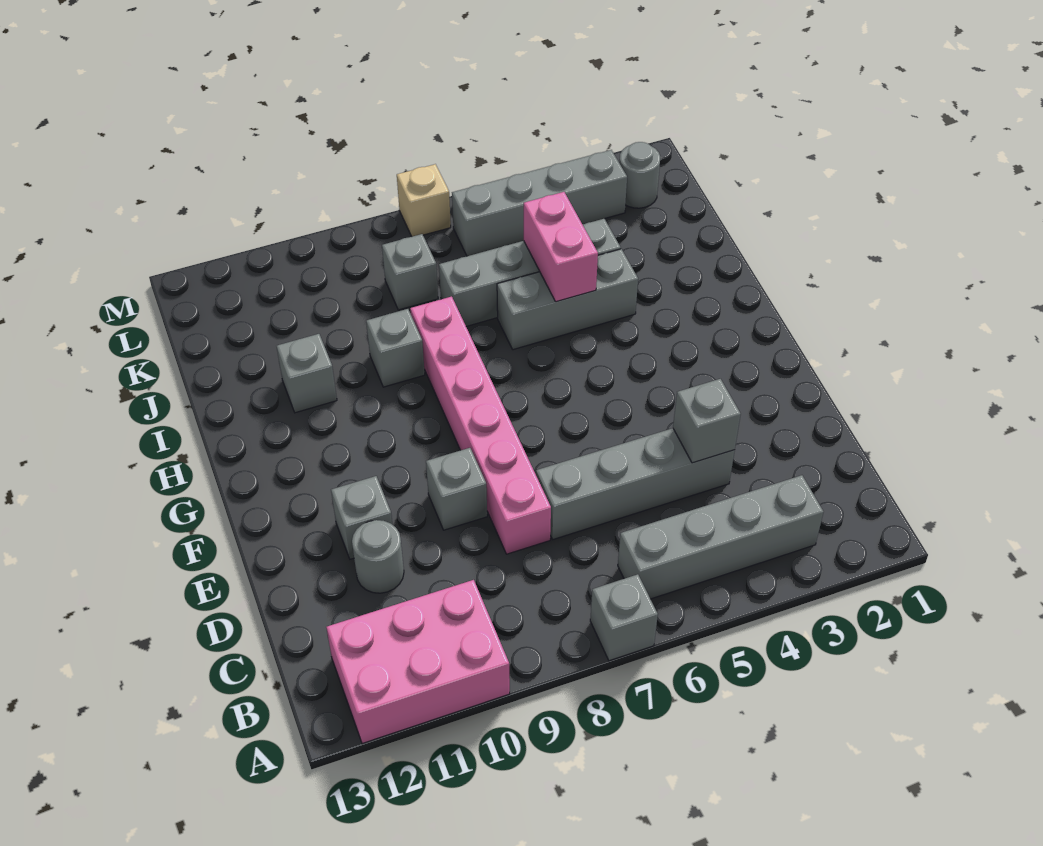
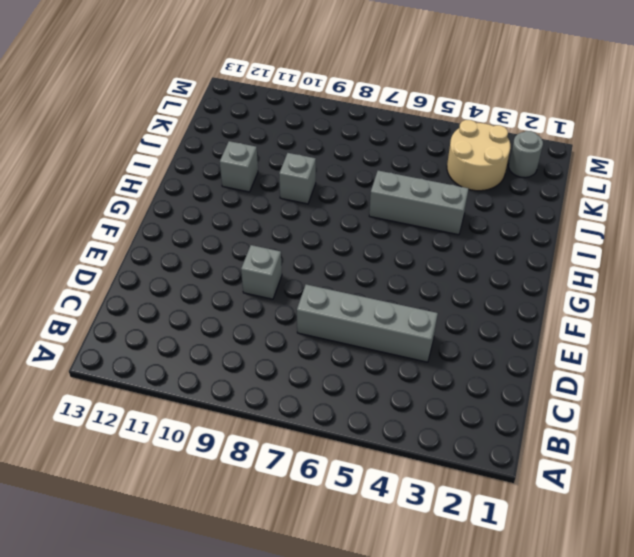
tan 2x2 round brick [447,120,510,191] -> grey 1x4 brick [452,150,627,256]
none -> grey 1x1 brick [590,574,658,661]
none -> pink 2x3 brick [326,580,510,744]
none -> grey 1x4 brick [618,475,824,599]

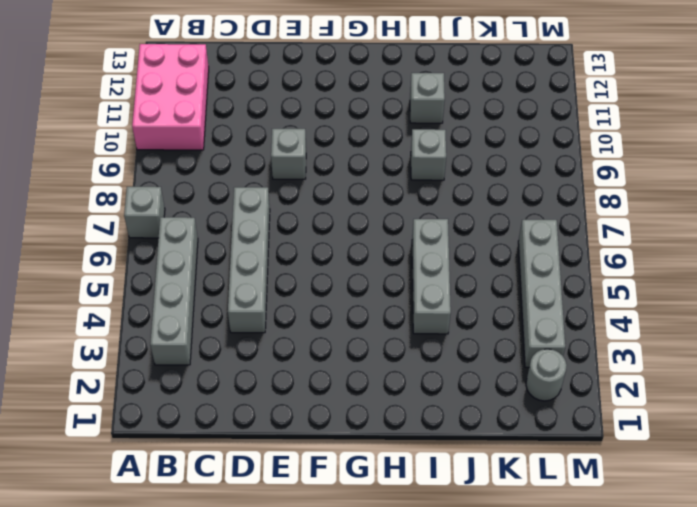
none -> pink 1x6 brick [410,297,551,554]
none -> grey 1x1 round brick [352,520,404,593]
none -> grey 1x1 brick [331,476,392,559]

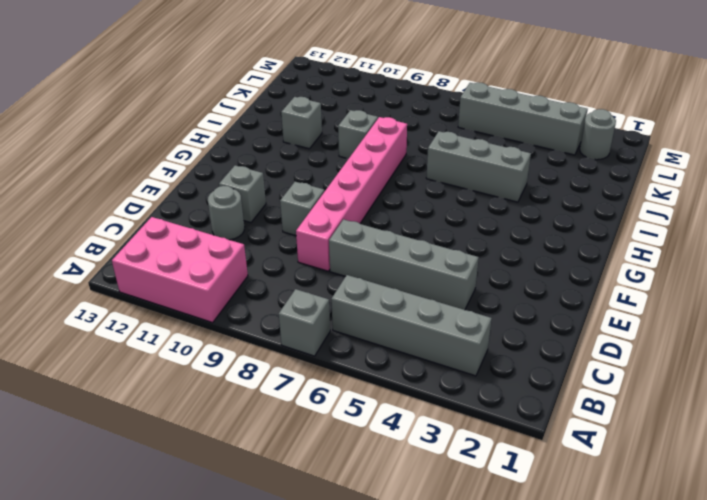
none -> grey 1x4 brick [439,219,621,326]
none -> grey 1x1 brick [382,234,438,310]
none -> tan 1x1 brick [397,164,451,237]

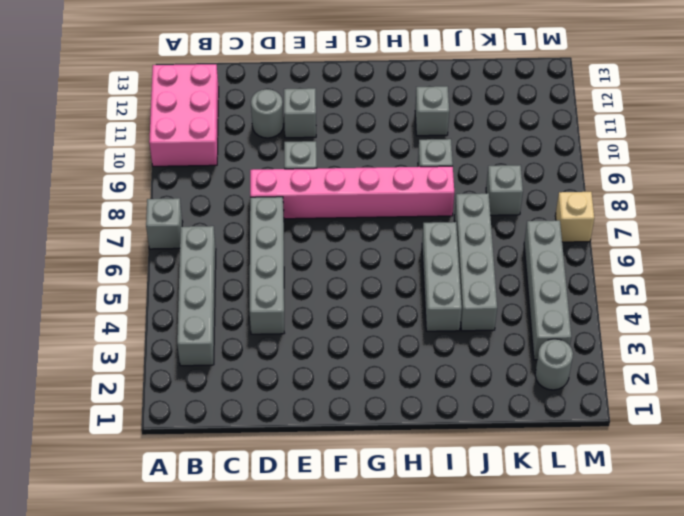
none -> grey 1x1 brick [673,379,741,463]
none -> pink 1x2 brick [524,192,598,302]

